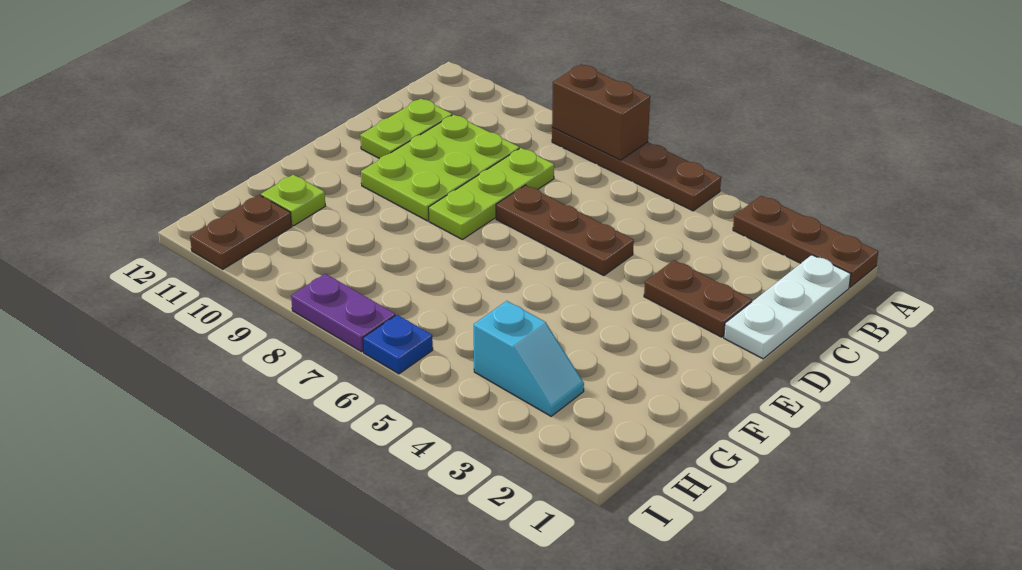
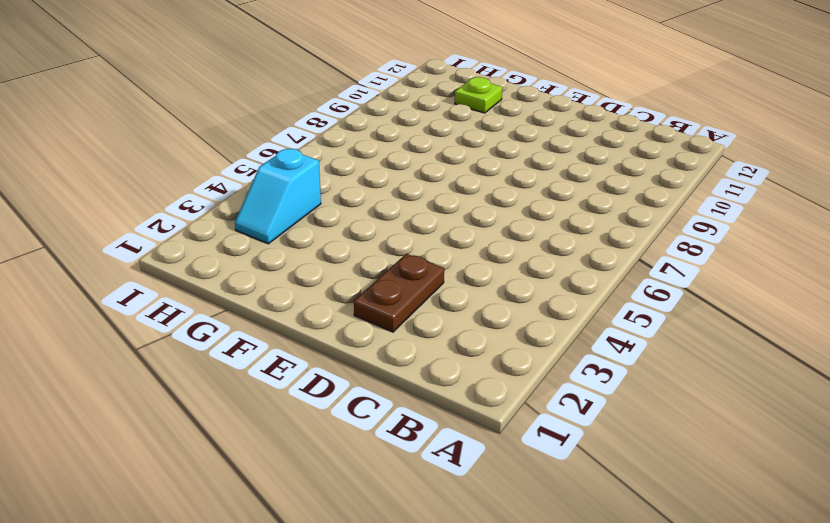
none -> brown 1x3 plate [733,196,878,287]
none -> brown 1x4 plate [552,128,721,211]
none -> white 1x3 plate [724,255,851,359]

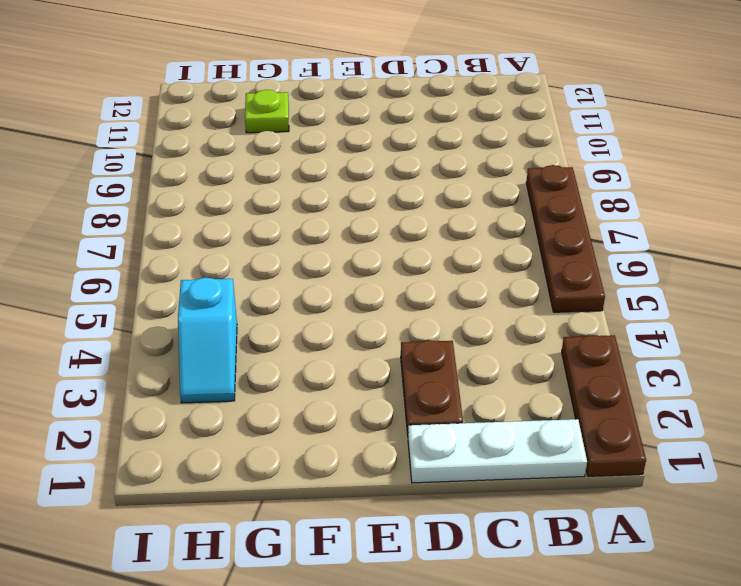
none -> lime 1x3 plate [429,148,554,239]
none -> lime 2x3 plate [361,115,519,221]
none -> lime 1x2 plate [360,99,452,159]

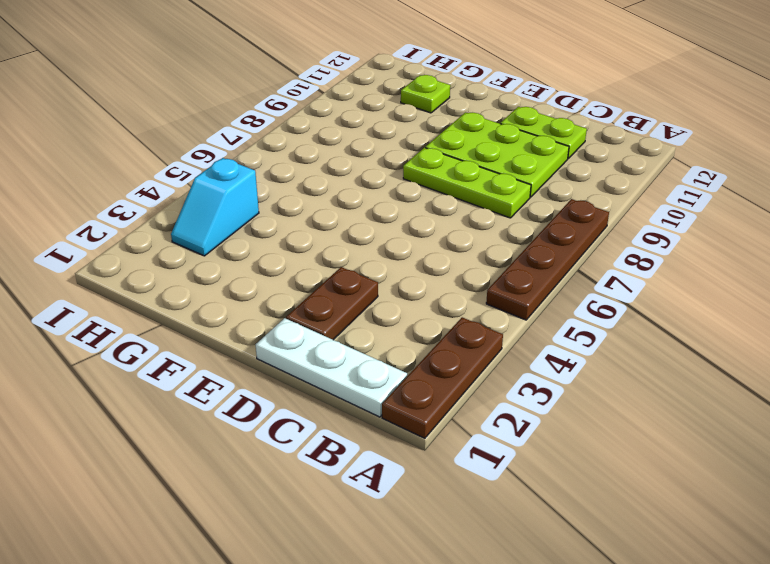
none -> brown 1x3 plate [496,185,634,276]
none -> brown 1x2 plate [190,195,292,269]
none -> blue 1x1 plate [363,315,433,374]

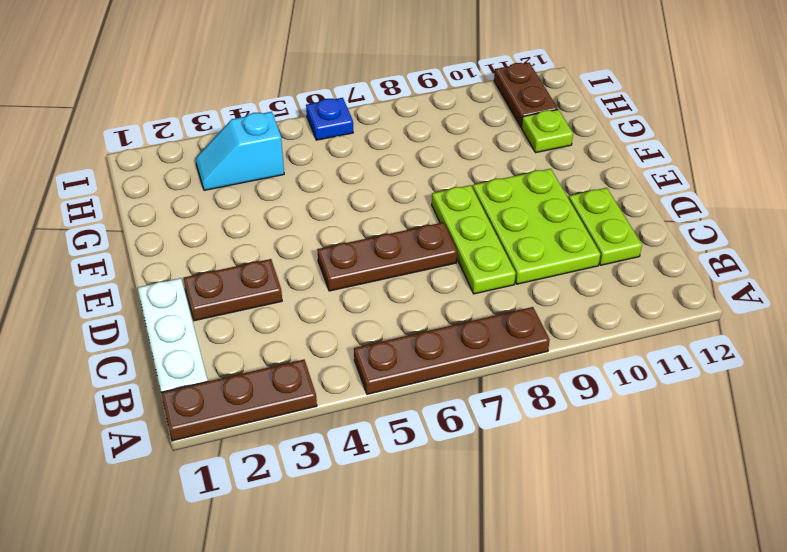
none -> purple 1x2 plate [291,274,395,352]
none -> brown 1x2 brick [552,65,650,160]

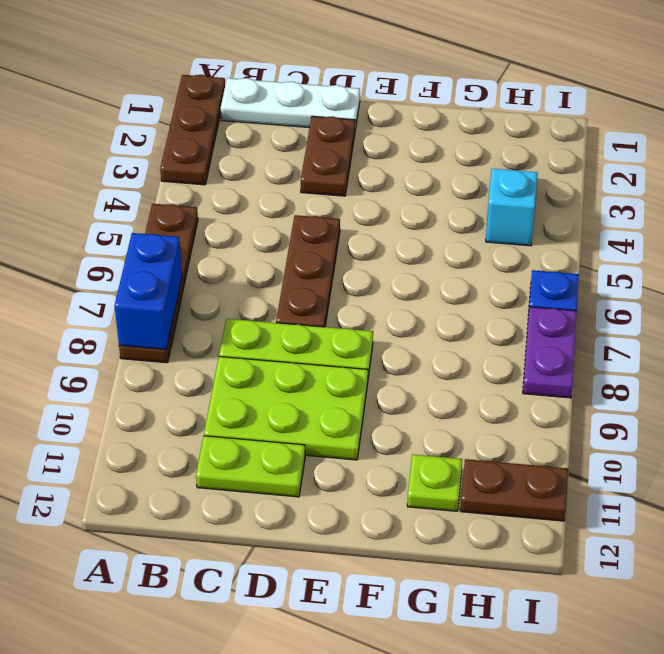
blue 1x2 brick [115,233,182,350] -> brown 1x2 brick [552,65,650,160]

